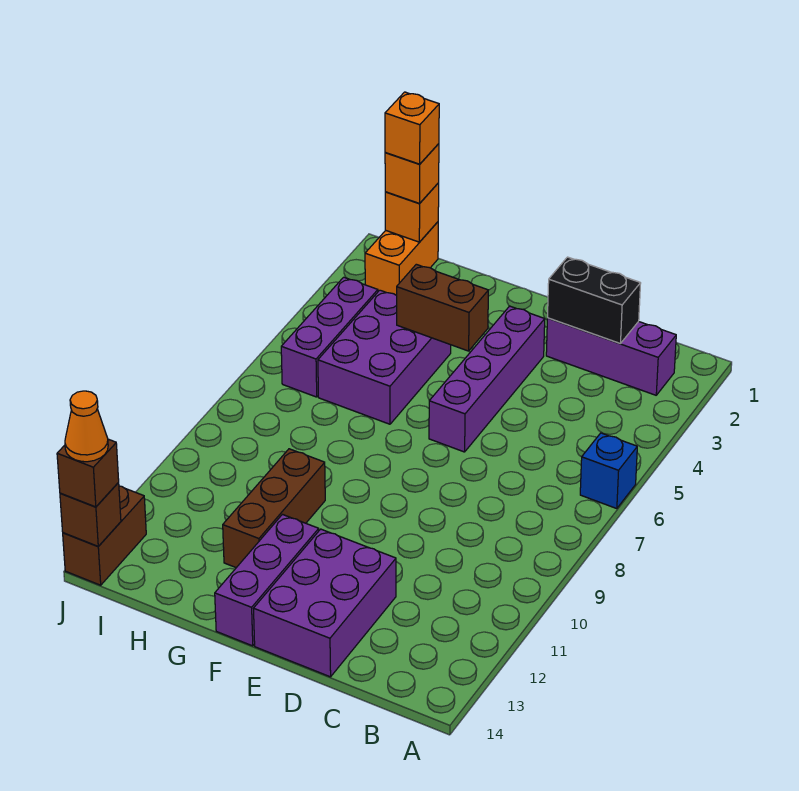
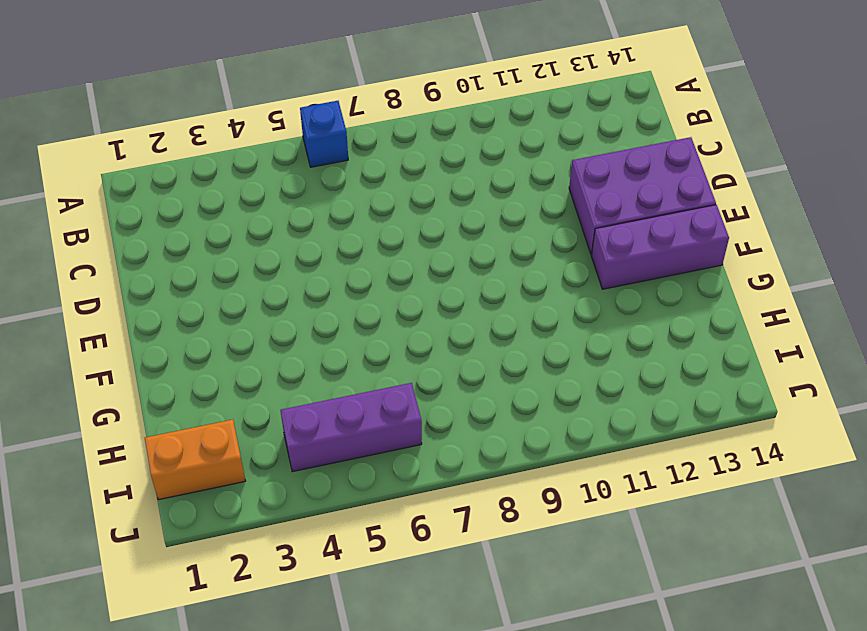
none -> purple 1x3 brick [546,318,676,395]
none -> purple 1x4 brick [429,306,545,452]
none -> purple 2x3 brick [318,290,451,424]

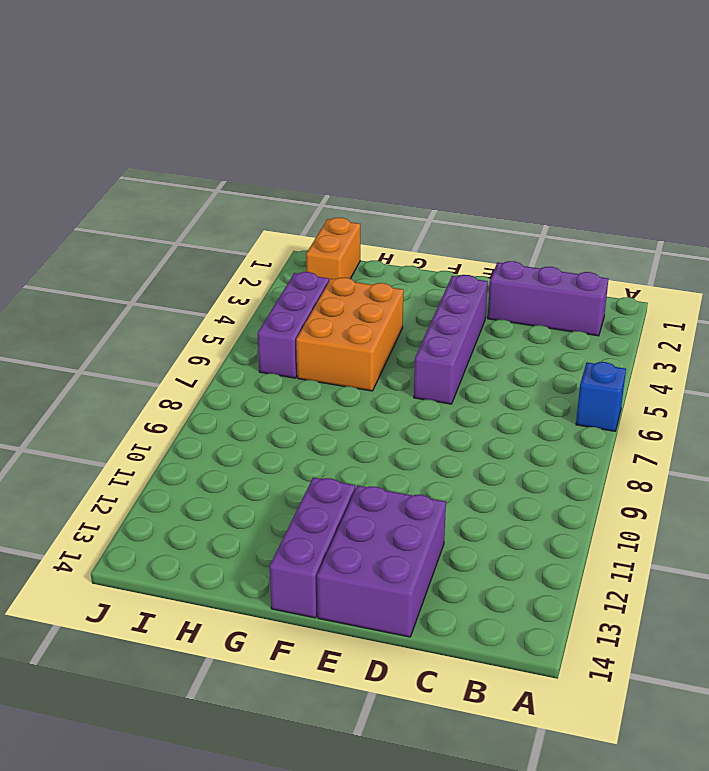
orange 2x3 brick [296,278,403,391] -> purple 2x3 brick [318,290,451,424]
none -> brown 1x3 brick [223,449,325,568]
none -> brown 1x2 brick [63,486,146,585]
none -> black 1x2 brick [548,257,641,344]

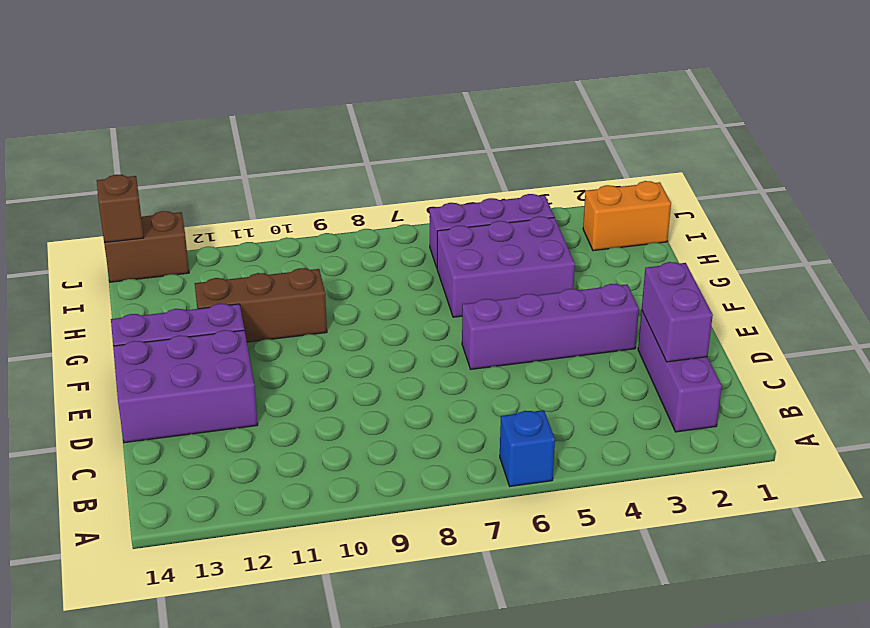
purple 1x2 brick [642,262,713,362] -> black 1x2 brick [548,257,641,344]
none -> brown 1x2 brick [397,264,488,351]
none -> orange 1x1 brick [385,183,439,242]
none -> orange 1x1 brick [385,144,439,203]

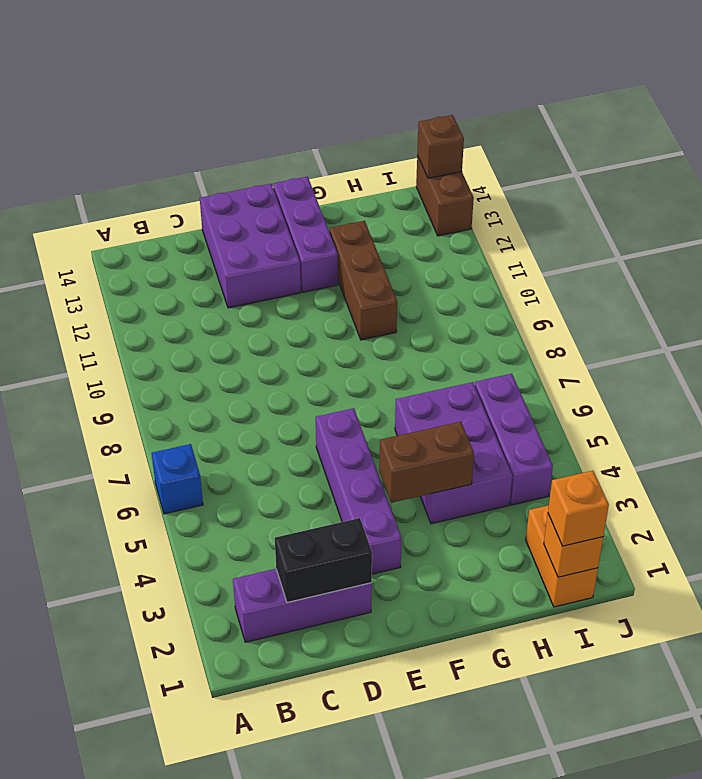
none -> brown 1x1 brick [57,439,119,507]
none -> orange 1x1 brick [385,92,439,164]
none -> orange 1x1 cone [65,391,108,462]

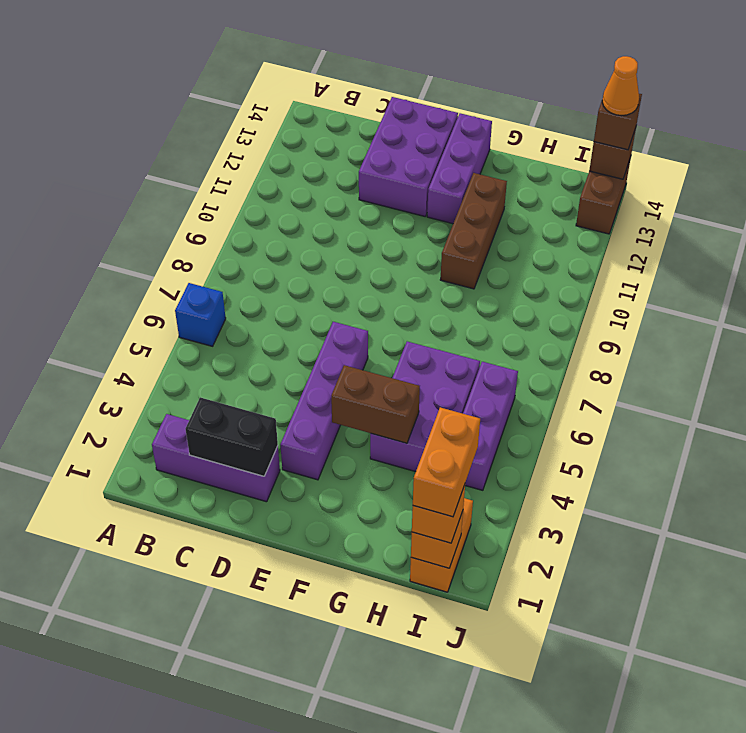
orange 1x2 brick [413,407,480,517] -> orange 1x1 brick [385,92,439,164]

